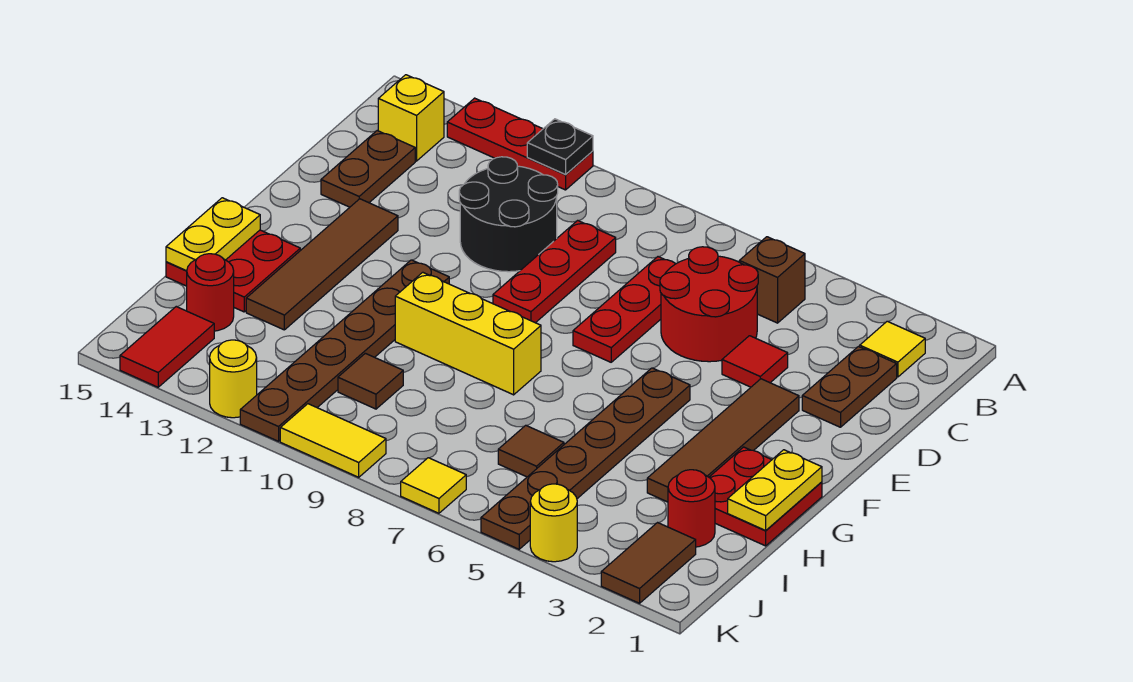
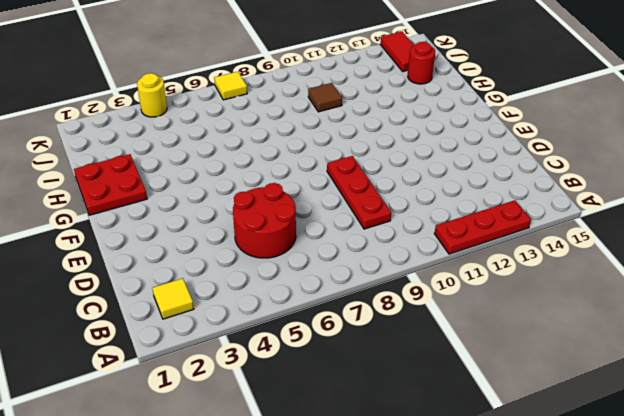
none -> brown 1x1 brick [739,237,805,323]
none -> yellow 1x1 brick [378,75,444,161]
none -> brown 1x2 plate [802,347,897,427]
none -> red 1x3 plate [573,257,675,362]

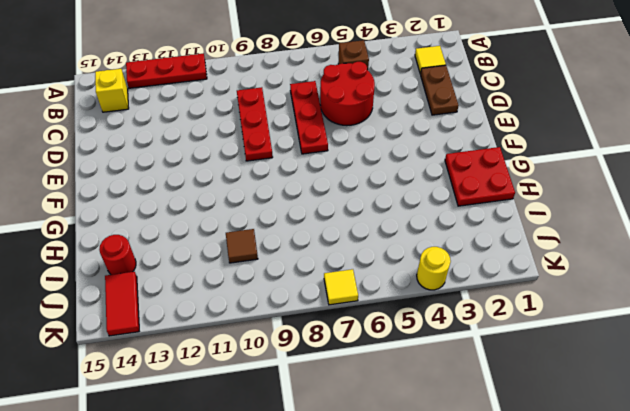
none -> black 2x2 round brick [459,157,558,272]
none -> brown 1x2 plate [321,131,415,207]
none -> red 1x1 tile [722,336,788,387]
none -> brown 1x4 tile [647,379,799,502]

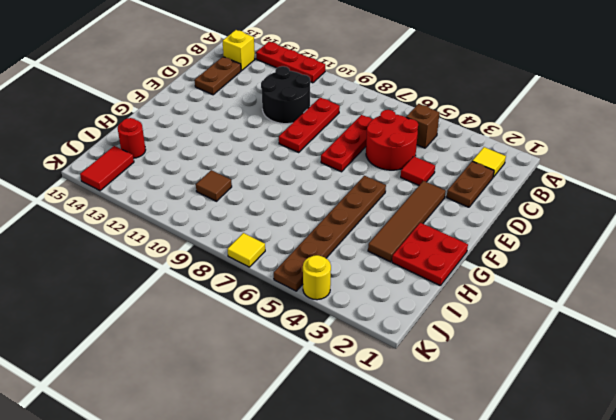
none -> brown 1x4 tile [246,199,398,330]
none -> brown 1x6 plate [240,260,449,441]
none -> yellow 1x3 brick [395,272,541,395]
none -> red 2x2 plate [166,230,300,312]

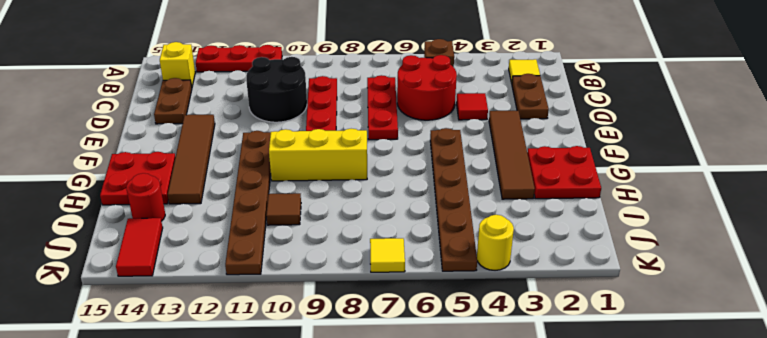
none -> red 1x1 round brick [668,470,715,547]
none -> brown 1x1 tile [498,425,564,477]
none -> brown 1x2 tile [601,523,696,603]
none -> yellow 1x2 tile [280,404,386,477]

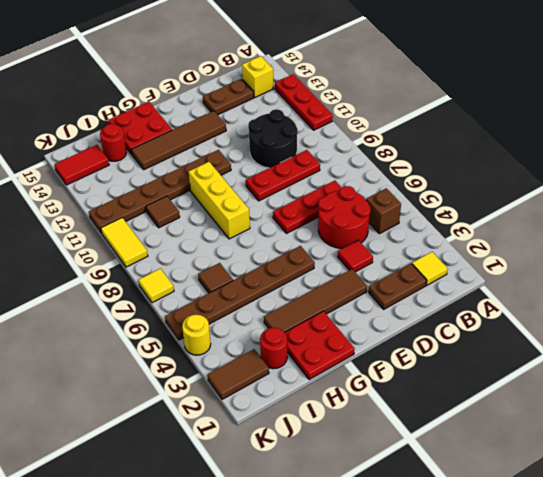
none -> yellow 1x1 round brick [210,340,257,418]
none -> black 1x1 plate [527,119,593,174]
none -> yellow 1x2 plate [728,450,822,530]
none -> yellow 1x2 plate [166,198,260,271]

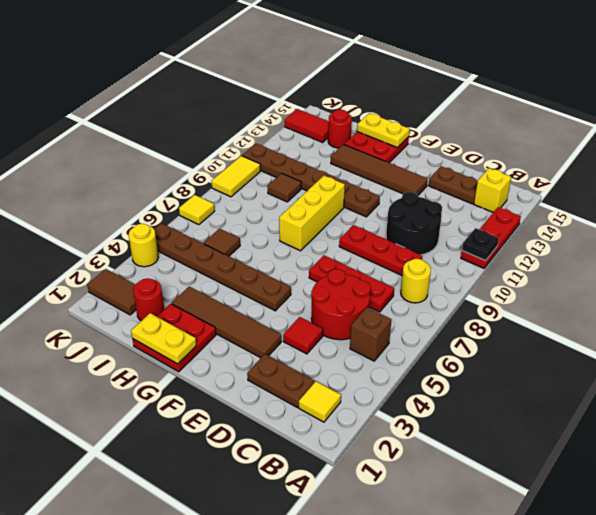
yellow 1x1 round brick [401,259,431,303] -> yellow 1x1 round brick moved to [210,340,257,418]

